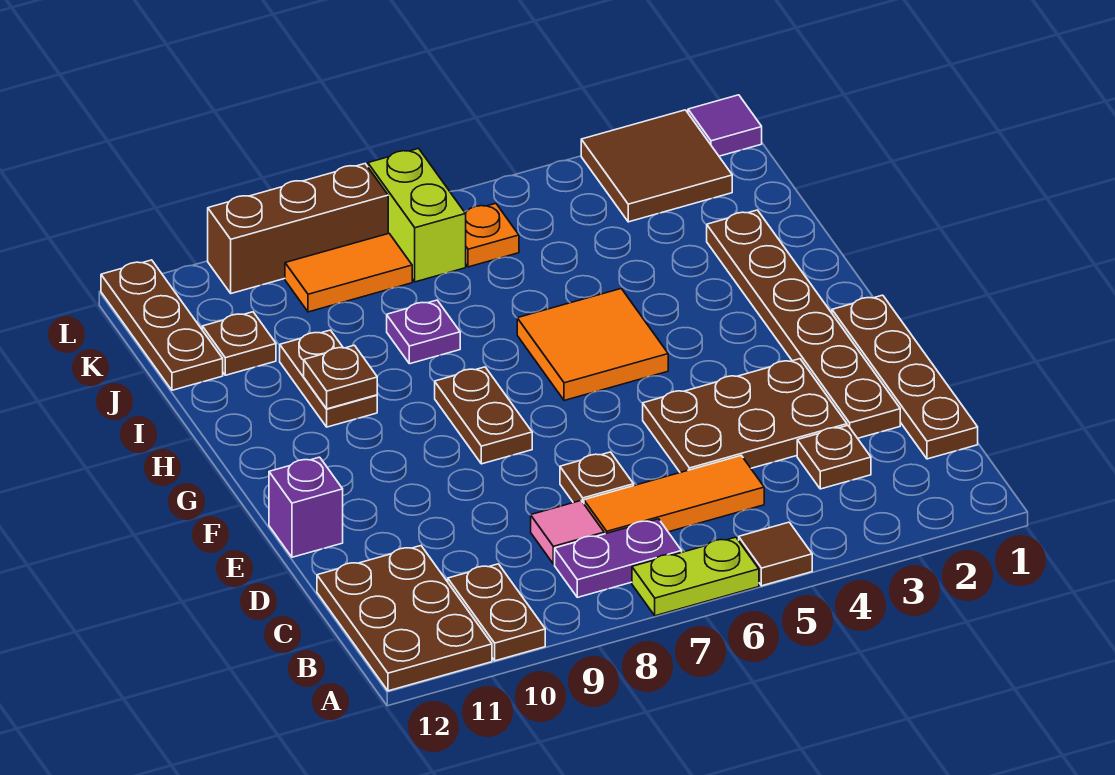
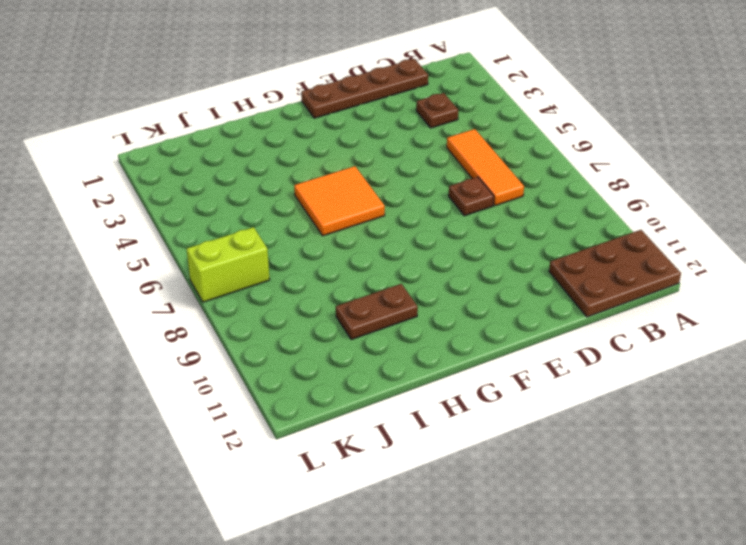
none -> brown 1x1 tile [739,522,812,586]
none -> lime 1x2 plate [632,537,759,616]
none -> brown 1x2 plate [448,564,545,661]

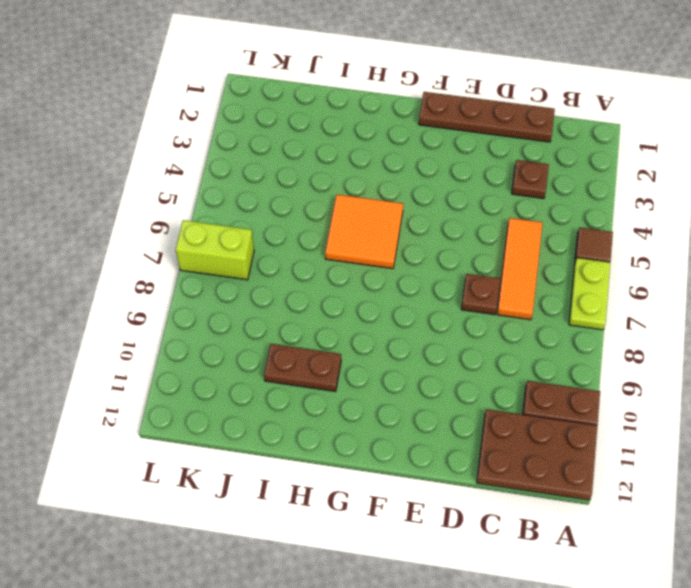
none -> purple 1x2 plate [555,519,682,597]
none -> pink 1x1 tile [531,501,604,564]
none -> brown 1x6 plate [707,210,900,438]

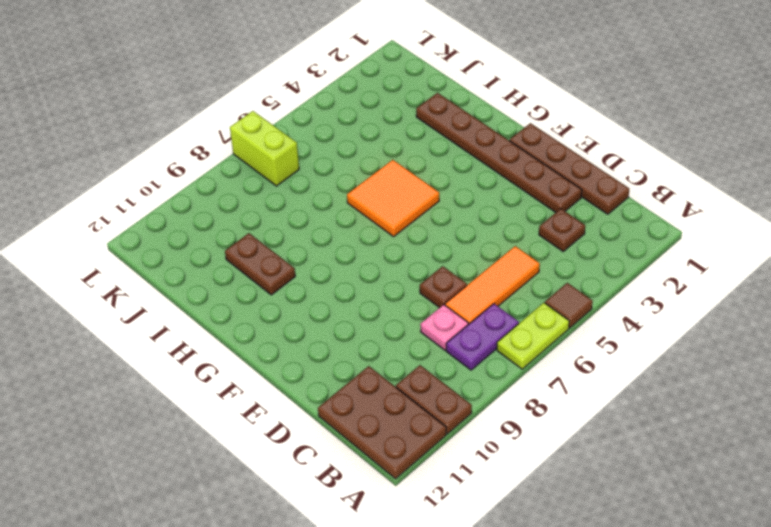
pink 1x1 plate [420,305,468,350] -> pink 1x1 tile [531,501,604,564]
none -> brown 2x3 plate [643,359,847,473]
none -> purple 1x1 brick [269,457,343,557]
none -> brown 1x2 plate [435,367,532,464]

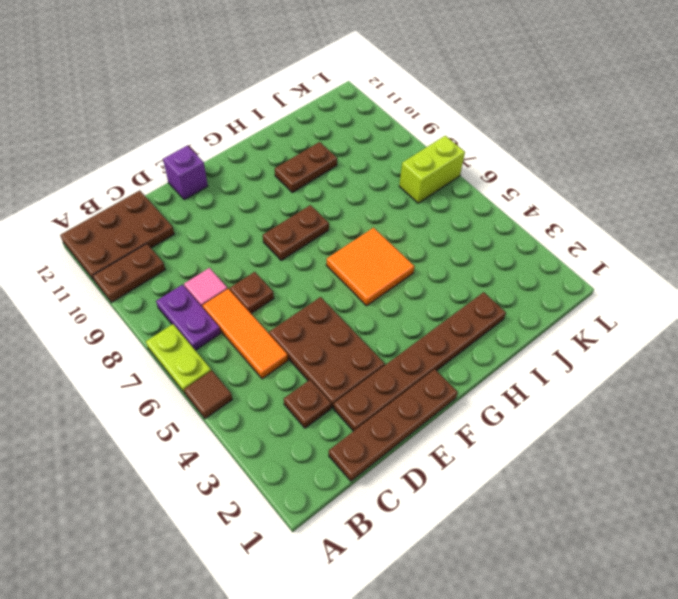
none -> purple 1x1 plate [387,300,460,364]
none -> brown 1x1 plate [202,312,276,375]
none -> brown 1x3 plate [101,260,223,390]

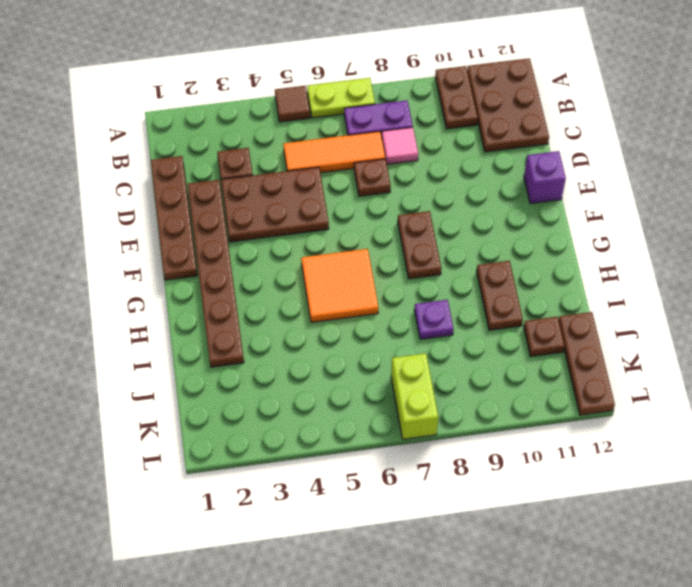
none -> brown 2x2 tile [581,110,732,222]
none -> orange 1x1 plate [465,203,519,267]
none -> orange 1x2 tile [285,233,412,312]

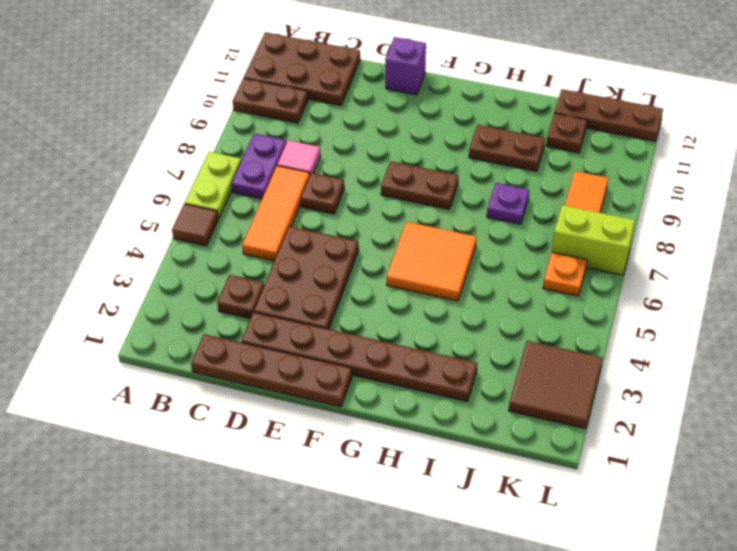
none -> purple 1x1 tile [688,95,762,156]
none -> brown 1x3 brick [208,164,388,293]
none -> brown 1x1 plate [304,345,377,409]

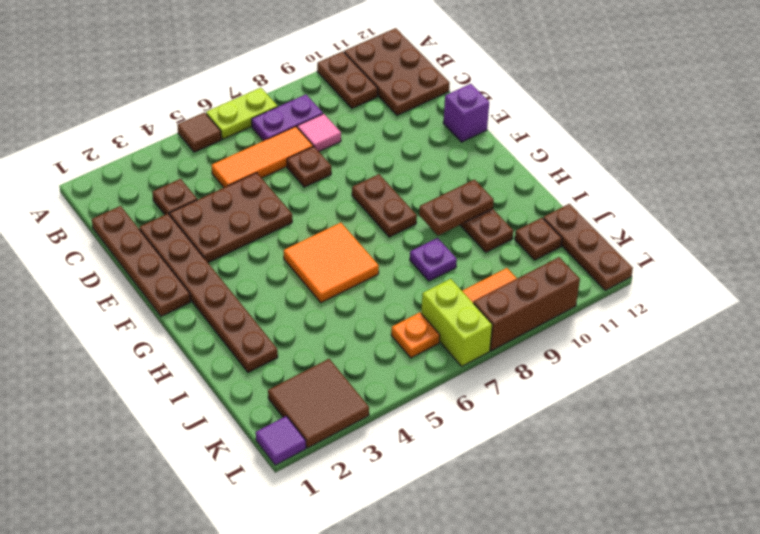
brown 1x2 plate [419,180,494,235] -> brown 1x1 plate [304,345,377,409]

